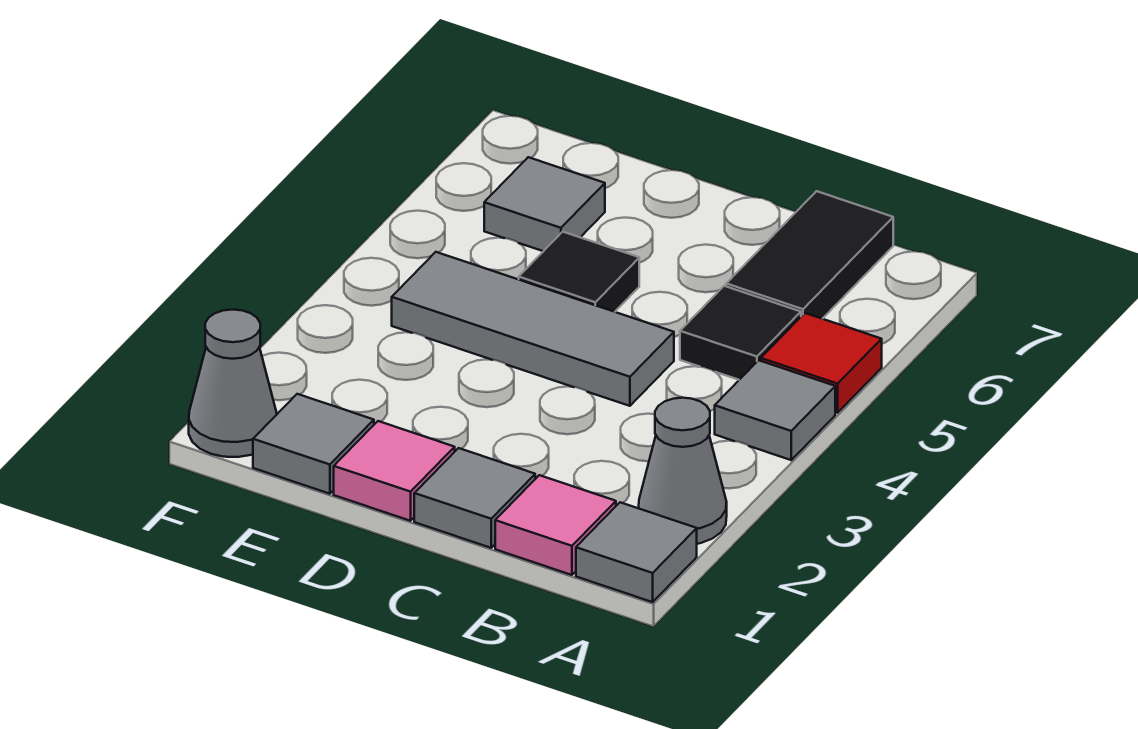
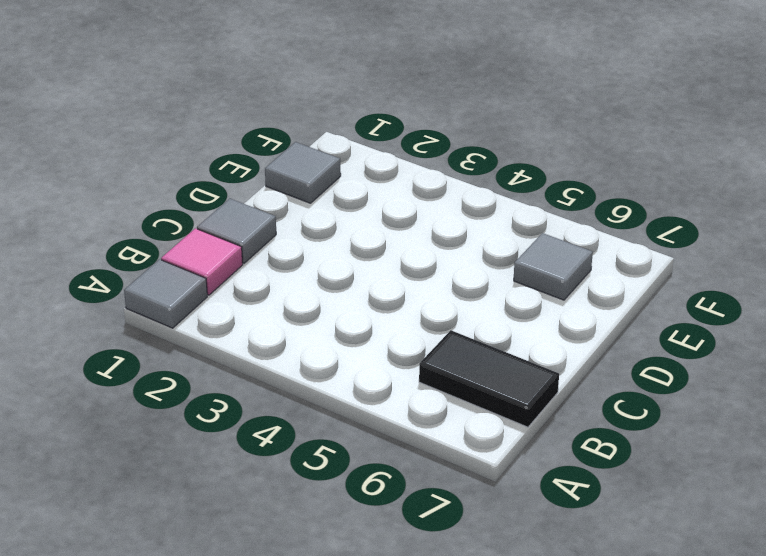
none -> grey 1x1 cone [639,398,727,544]
none -> grey 1x1 tile [715,360,835,460]
none -> red 1x1 tile [761,313,882,413]

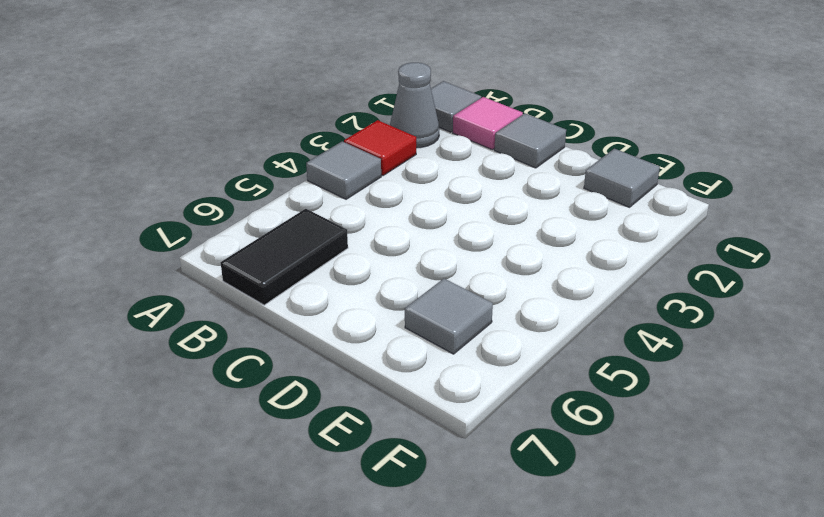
red 1x1 tile [344,120,416,176] -> red 1x1 tile moved to [761,313,882,413]
none -> black 1x1 tile [680,286,801,380]
none -> grey 1x3 tile [392,252,674,406]
none -> pink 1x1 tile [334,421,455,521]

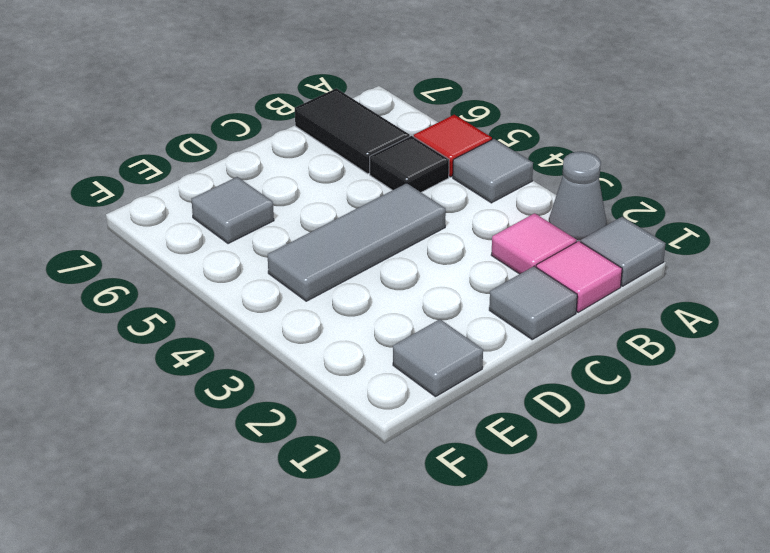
pink 1x1 tile [491,213,577,274] -> pink 1x1 tile moved to [334,421,455,521]
none -> black 1x1 tile [519,232,639,312]
none -> grey 1x1 cone [189,310,277,457]

